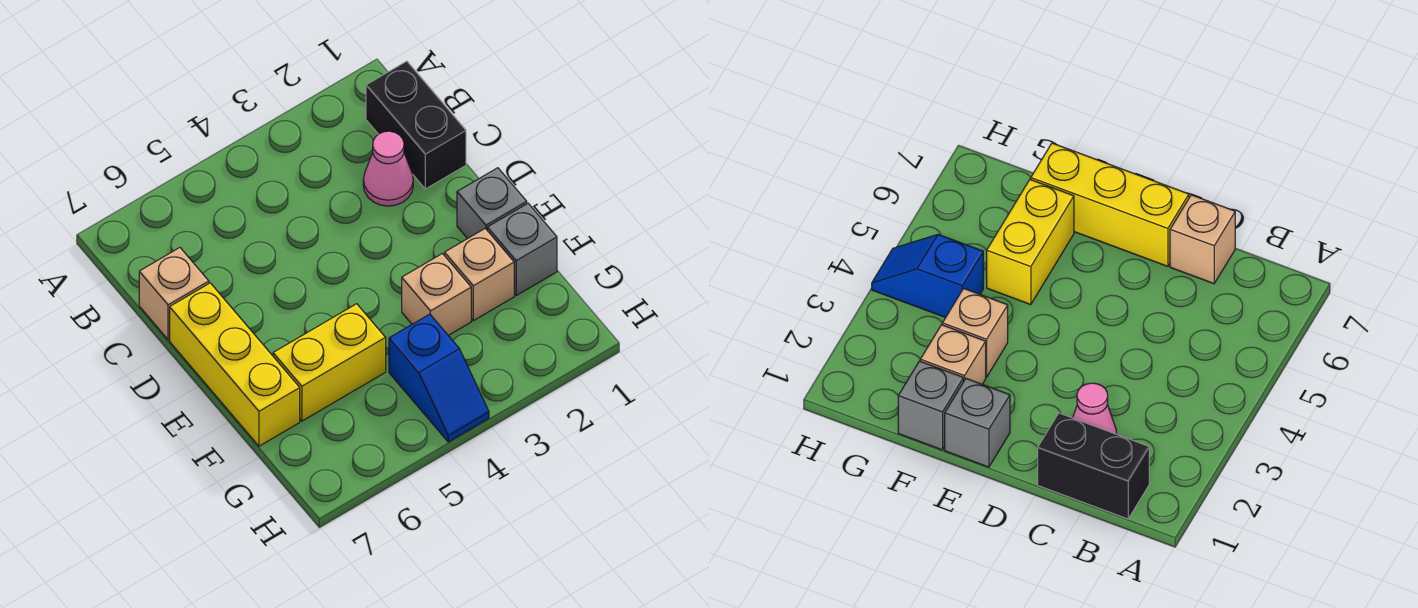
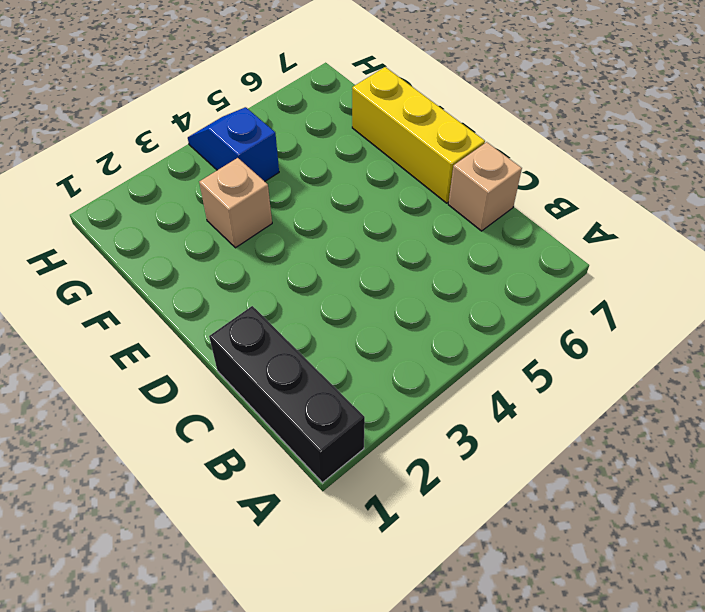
black 1x3 brick [209,306,365,483] -> black 1x2 brick [366,61,466,189]
none -> pink 1x1 cone [363,131,413,206]
none -> grey 1x1 brick [457,168,527,239]

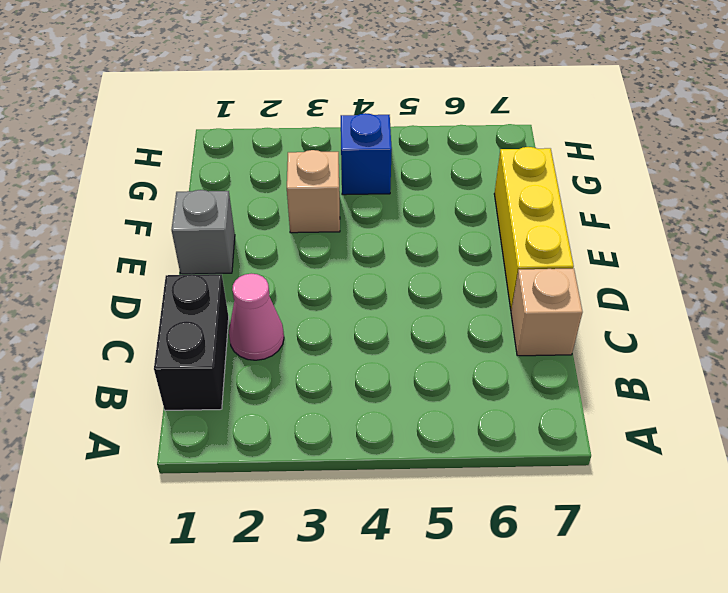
none -> grey 1x1 brick [487,203,557,295]
none -> tan 1x1 brick [445,229,514,321]

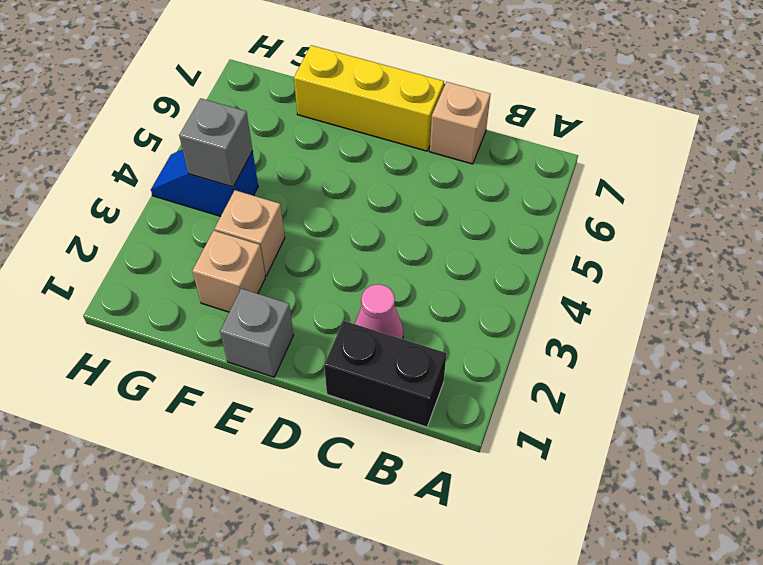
grey 1x1 brick [179,98,253,187] -> grey 1x1 brick moved to [487,203,557,295]
none -> yellow 1x2 brick [273,304,386,421]

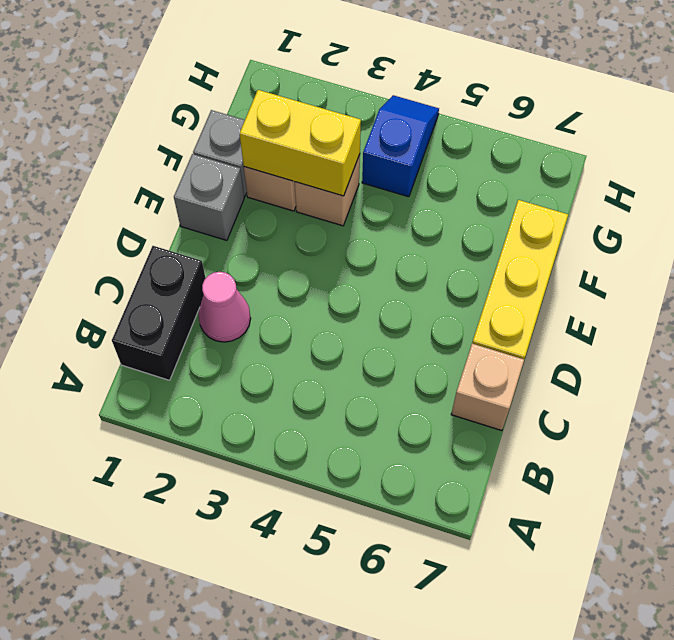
yellow 1x2 brick [239,90,361,196] -> yellow 1x2 brick moved to [273,304,386,421]

